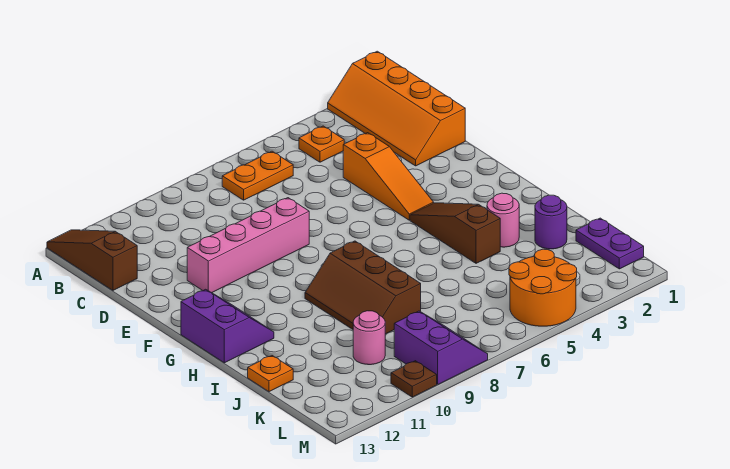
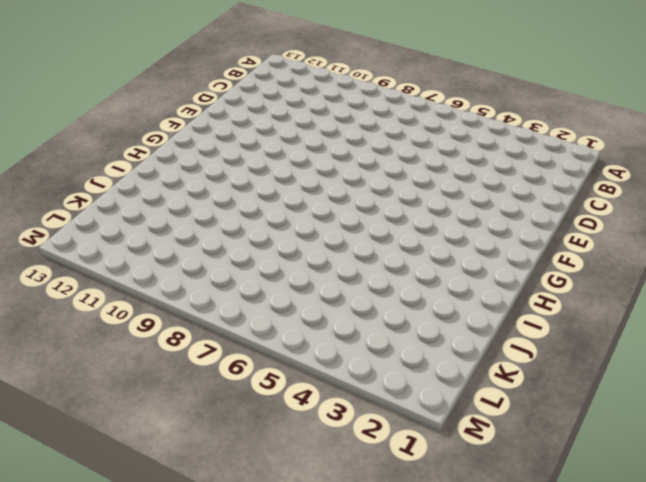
none -> orange 2x4 slope [328,51,465,166]
none -> brown 1x3 slope [47,230,137,290]
none -> orange 1x1 plate [299,126,344,162]

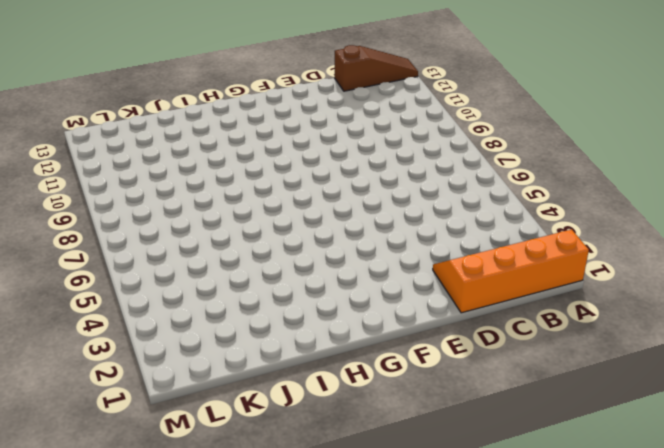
none -> orange 1x1 plate [299,126,344,162]
none -> orange 1x2 plate [222,151,293,200]
none -> orange 1x3 slope [343,133,434,220]

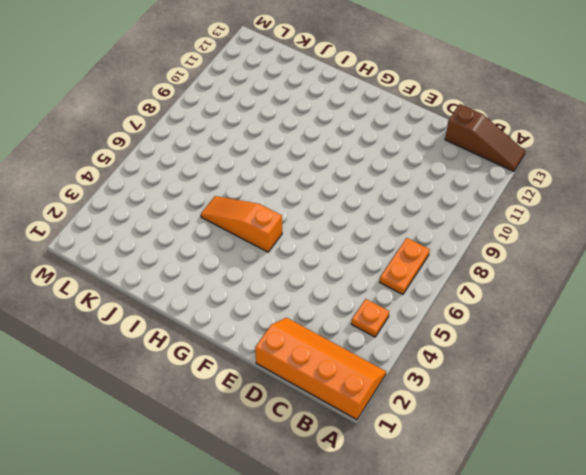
orange 1x3 slope [201,196,282,252] -> orange 1x3 slope moved to [343,133,434,220]
none -> pink 1x4 brick [187,198,309,293]
none -> brown 1x3 slope [410,203,500,263]
none -> purple 2x2 slope [181,289,274,363]

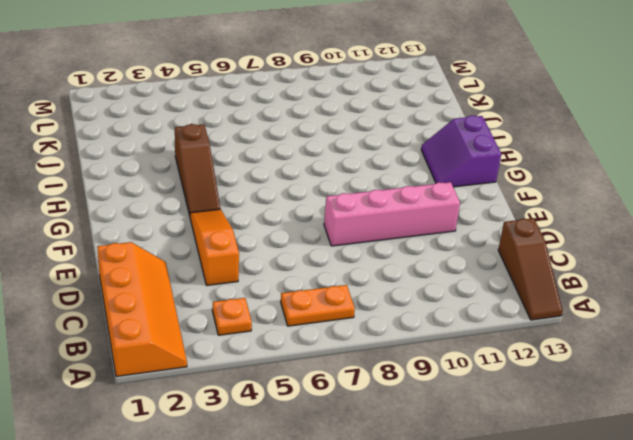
none -> brown 2x3 slope [305,241,421,334]
none -> pink 1x1 round brick [487,193,519,247]
none -> purple 1x1 round brick [535,195,567,249]

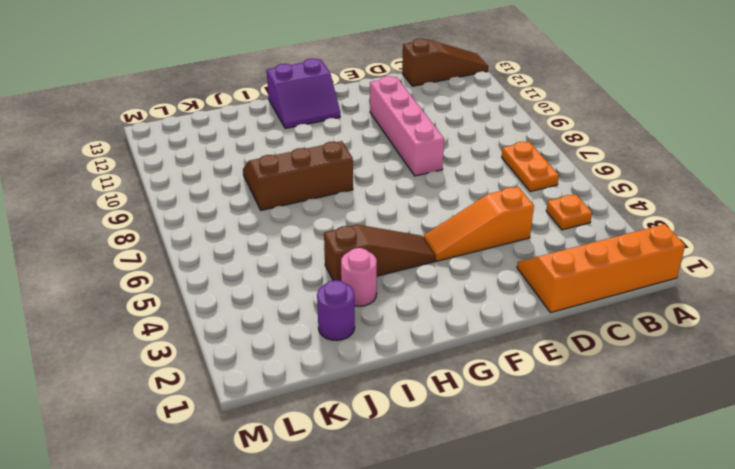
none -> orange 1x1 plate [248,356,293,392]
none -> purple 1x2 plate [576,218,644,269]
none -> pink 1x1 round brick [353,311,385,365]

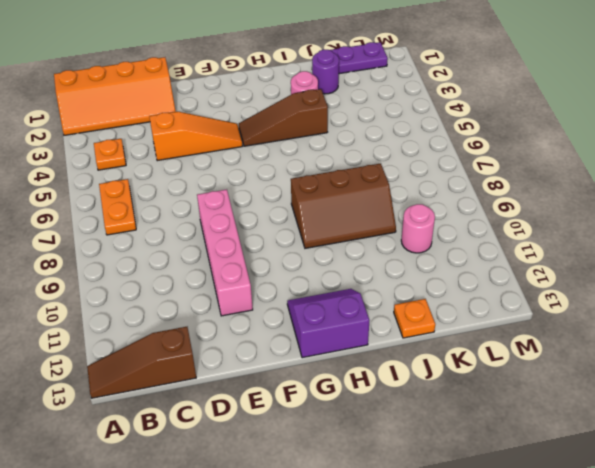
none -> orange 2x2 round brick [509,249,577,326]
none -> purple 2x2 slope [394,311,488,384]
none -> brown 1x1 plate [391,361,437,397]

